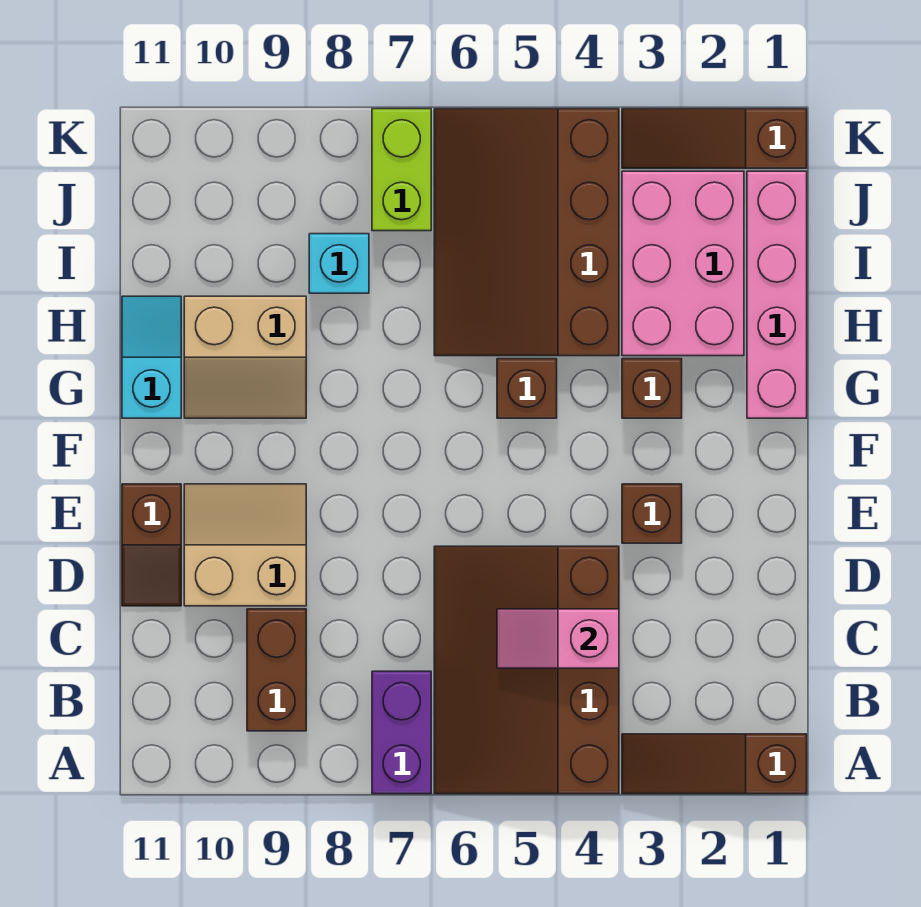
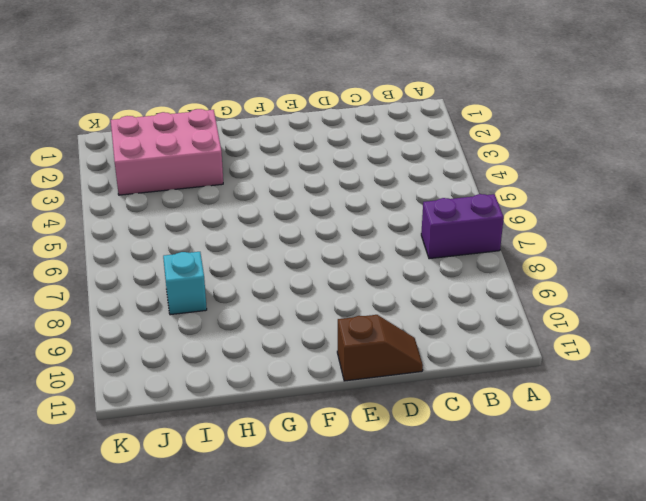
none -> brown 1x3 slope [622,734,807,794]
none -> brown 3x4 slope [434,546,619,794]
none -> brown 1x2 brick [247,609,306,731]

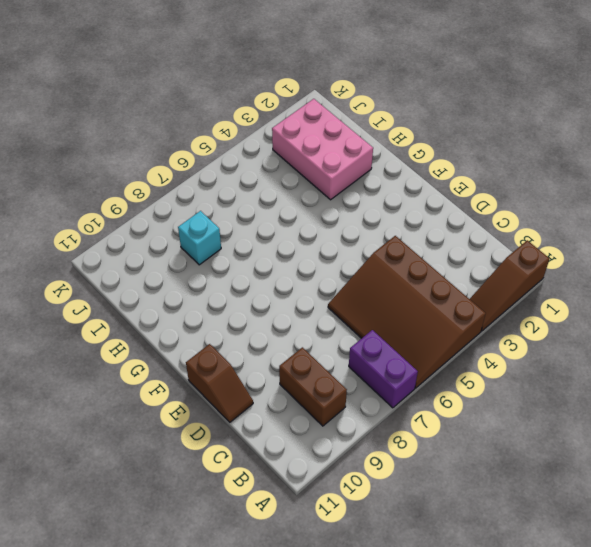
none -> tan 2x2 slope [184,484,306,606]
none -> brown 1x1 brick [622,484,682,543]
none -> pink 1x4 brick [747,171,807,418]

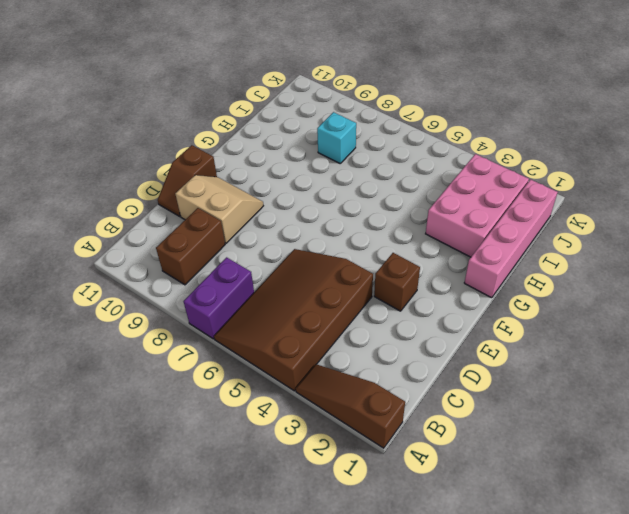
none -> brown 1x1 brick [622,359,682,418]
none -> brown 1x1 brick [497,359,557,418]
none -> tan 2x2 slope [184,296,306,418]

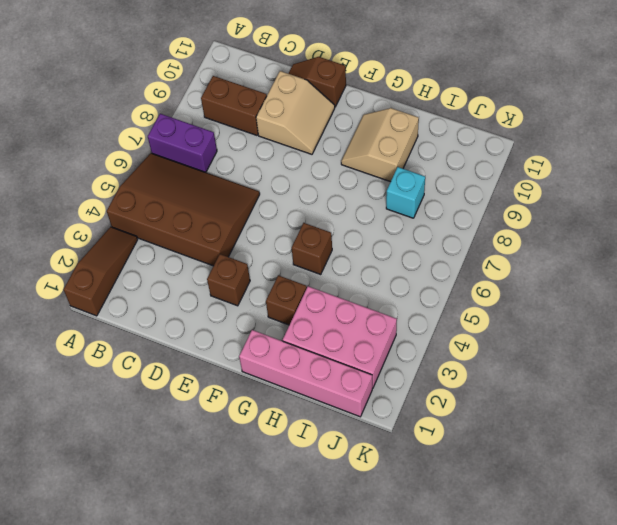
none -> cyan 1x2 slope [122,296,181,418]
none -> brown 3x4 slope [434,109,619,356]
none -> lime 1x2 brick [372,109,431,231]

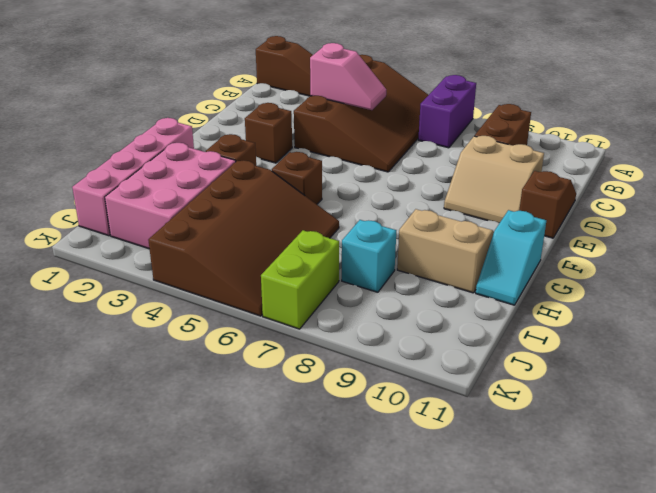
none -> brown 1x3 slope [622,109,807,168]

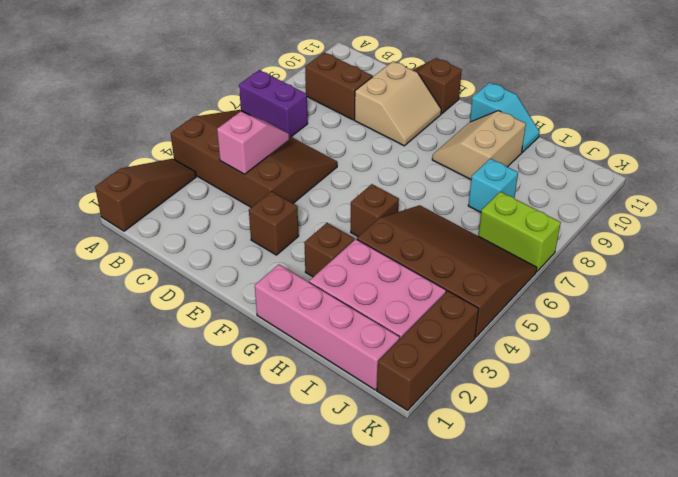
brown 1x3 brick [377,291,479,410] -> brown 1x3 slope [622,109,807,168]

